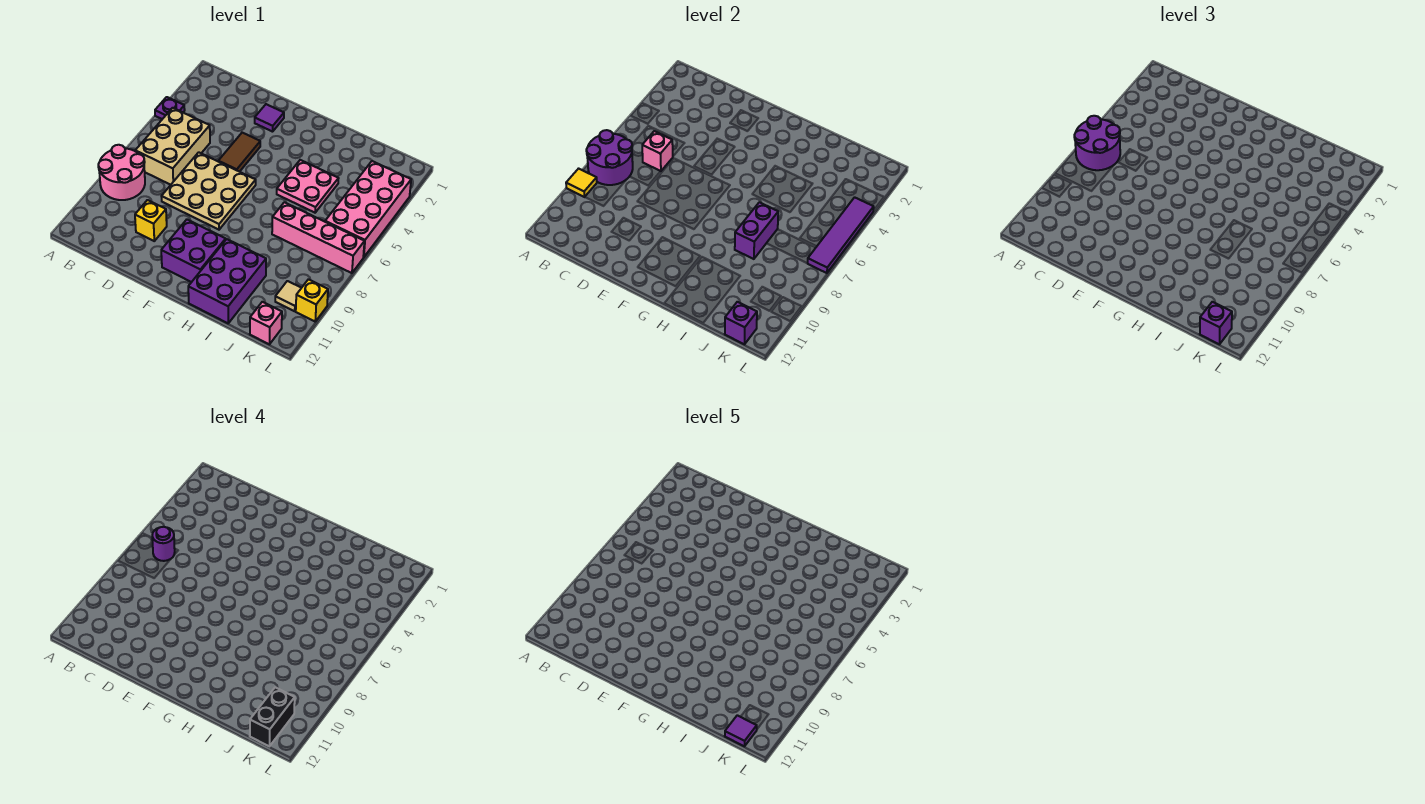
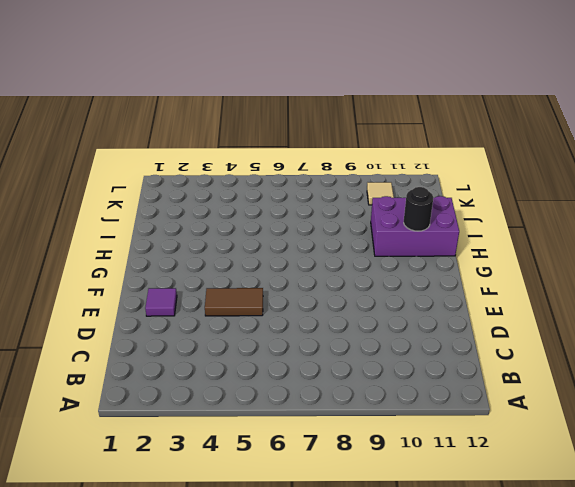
black 1x1 round brick [404,187,433,231] -> none
none -> purple 1x1 plate [155,97,185,119]
none -> pink 2x2 round brick [98,145,145,200]
none -> tan 2x3 brick [135,108,210,185]

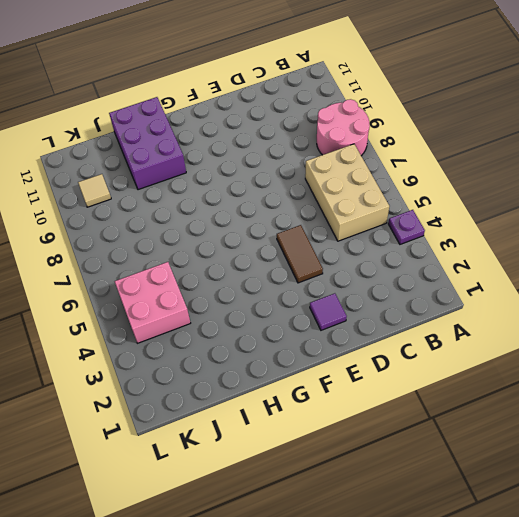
pink 2x2 brick [115,262,190,343] -> pink 2x4 brick [325,161,411,257]
none -> tan 3x3 plate [161,152,256,230]
none -> yellow 1x1 brick [135,200,167,241]
none -> purple 2x2 brick [161,220,226,282]

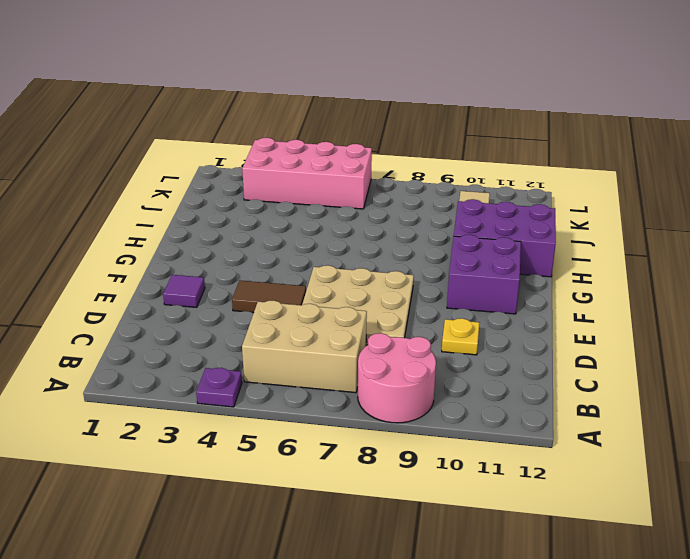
yellow 1x1 plate [442,318,479,355] -> yellow 1x1 brick [135,200,167,241]
none -> pink 2x2 plate [277,160,339,213]
none -> pink 1x4 brick [272,202,365,273]
none -> pink 1x1 brick [250,302,282,344]

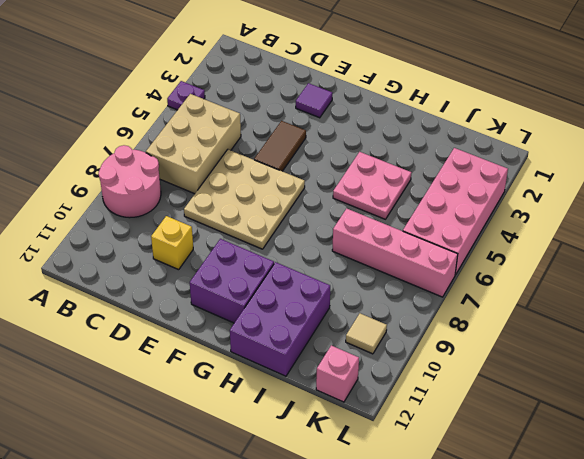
none -> yellow 1x1 brick [296,279,328,321]
none -> purple 2x2 round brick [586,130,633,185]
none -> yellow 1x1 tile [566,169,597,197]

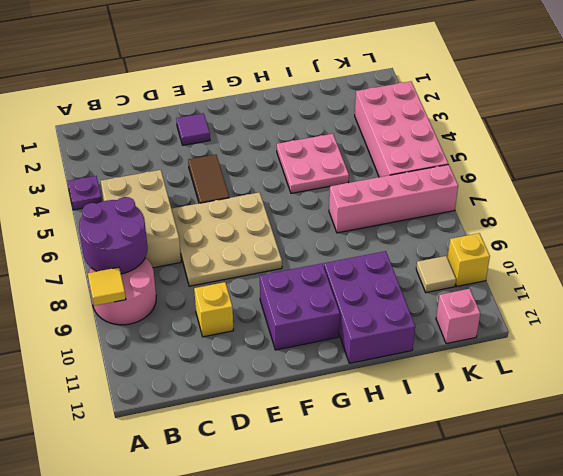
none -> pink 1x1 brick [642,131,673,171]
none -> purple 1x2 brick [735,202,778,259]
none -> purple 1x1 brick [725,302,757,344]

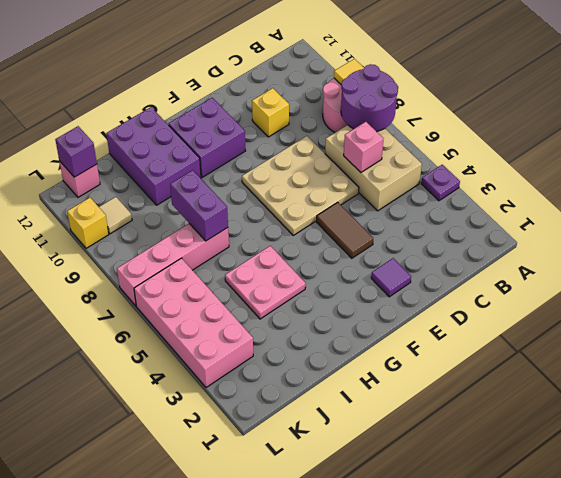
none -> purple 1x4 tile [808,197,874,273]
none -> purple 2x2 round brick [1074,116,1120,170]
none -> purple 1x1 brick [1200,302,1232,344]

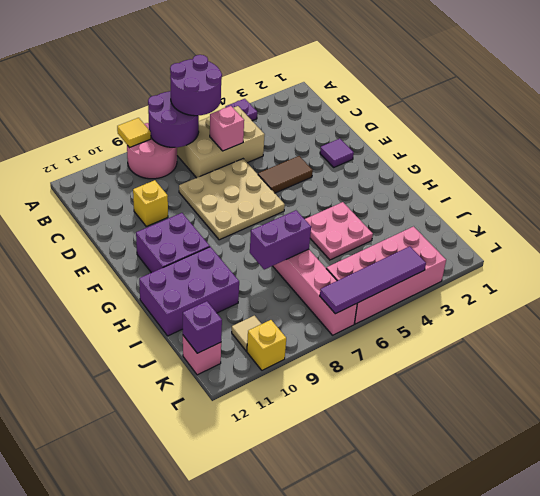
none -> purple 1x1 brick [1200,302,1232,344]
none -> purple 1x1 round brick [152,527,175,561]
none -> black 1x2 brick [250,687,295,746]

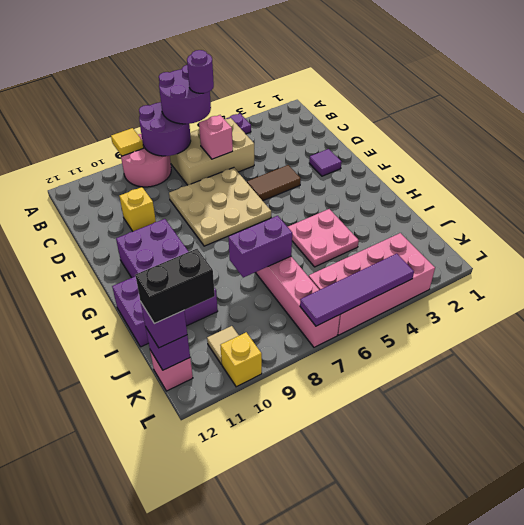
none -> purple 1x1 tile [725,715,757,746]

